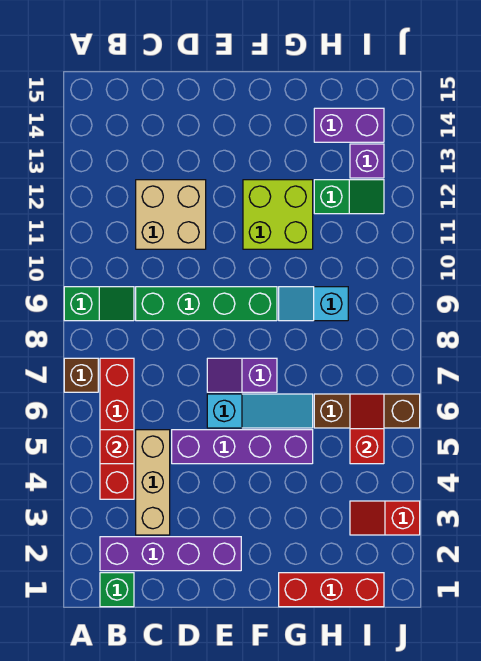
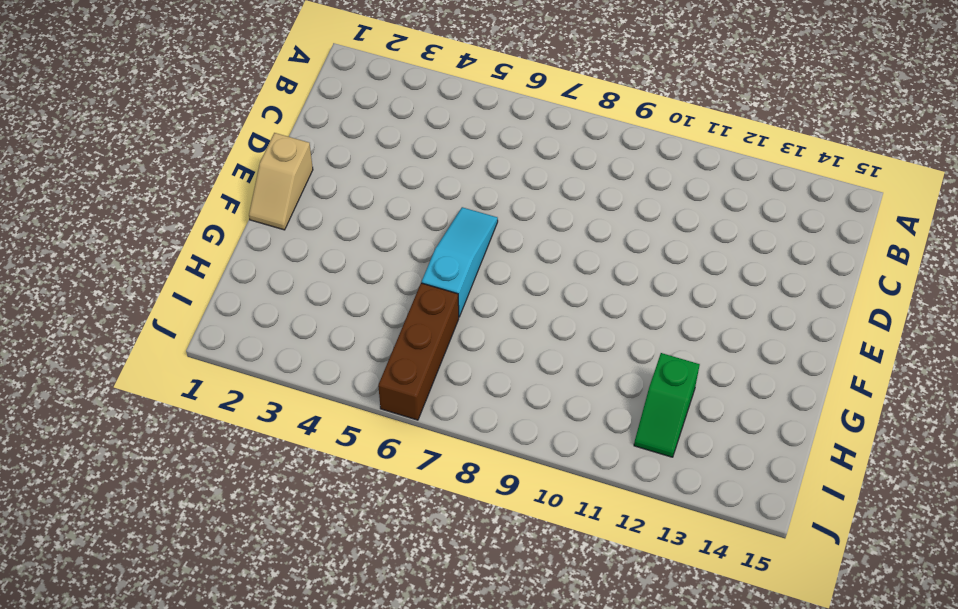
tan 1x2 slope [249,133,313,230] -> none
cyan 1x3 slope [422,207,498,317] -> cyan 1x3 slope turned to [207,394,313,428]
none -> brown 1x1 brick [64,358,98,392]
none -> green 1x2 slope [64,287,134,321]
none -> green 1x1 brick [100,573,134,607]

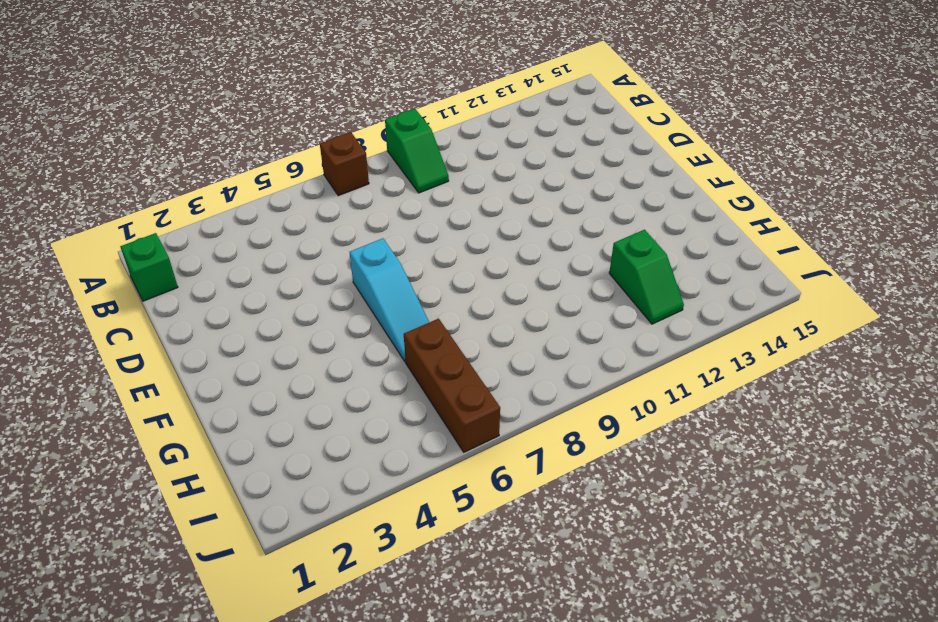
none -> purple 1x4 brick [100,537,241,571]
none -> red 1x4 brick [100,358,134,499]
none -> tan 1x3 brick [136,430,170,535]

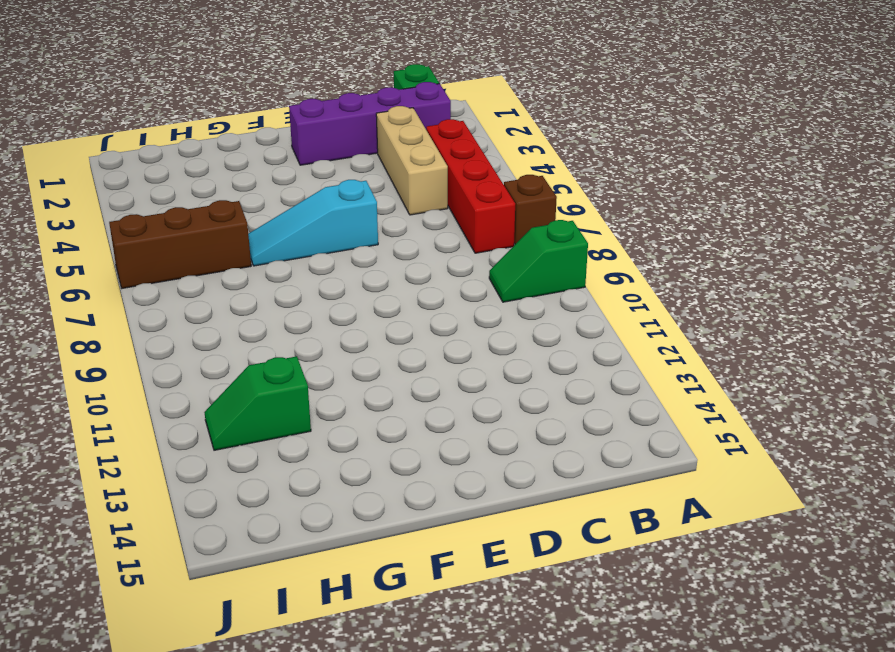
none -> green 1x4 brick [136,287,277,321]
none -> tan 2x2 brick [136,180,206,249]
none -> purple 1x4 brick [172,430,313,464]

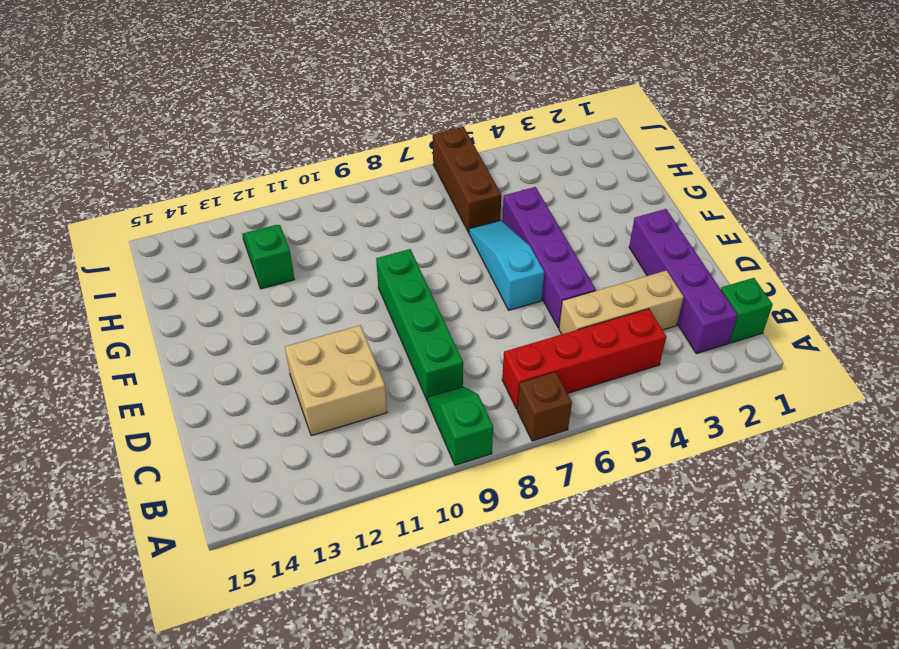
none -> purple 1x2 slope [207,358,277,392]
none -> lime 2x2 brick [243,180,313,249]
none -> red 1x3 brick [279,573,384,607]

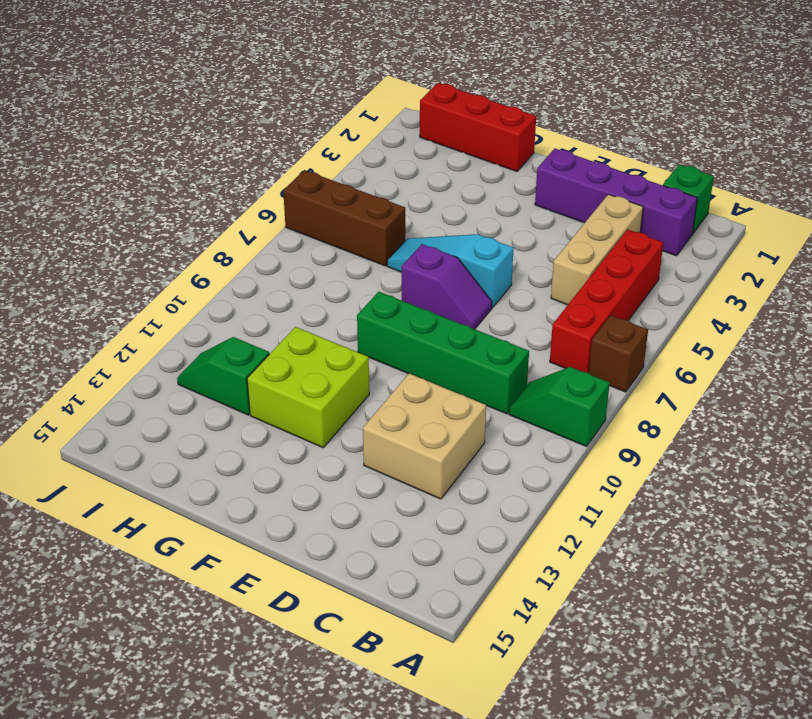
none -> purple 1x4 brick [172,430,313,464]
none -> cyan 1x2 slope [279,287,348,321]
none -> purple 1x2 brick [314,108,384,142]

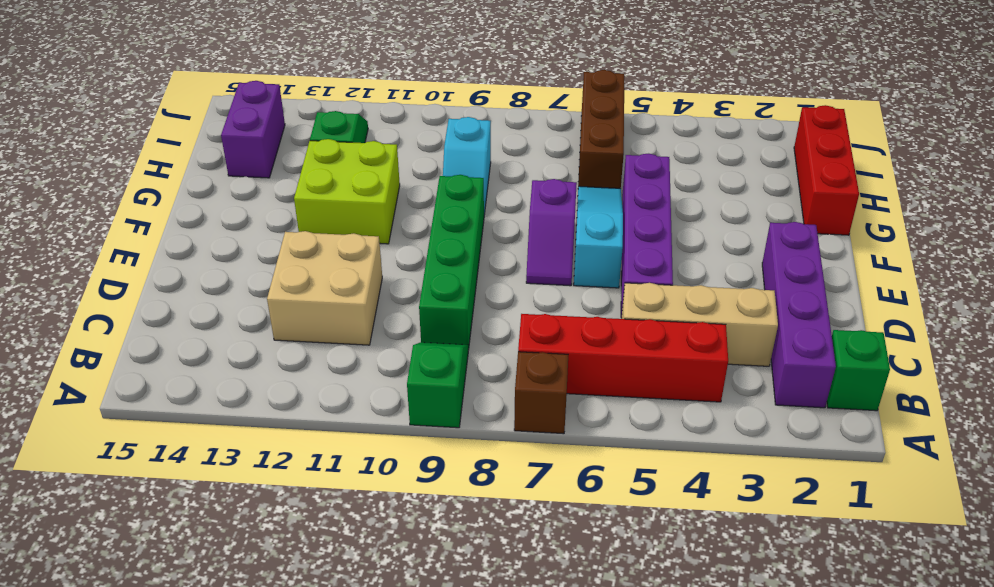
none -> red 1x2 slope [350,501,420,535]
none -> purple 1x1 brick [350,144,384,178]
none -> red 1x1 brick [100,430,134,464]

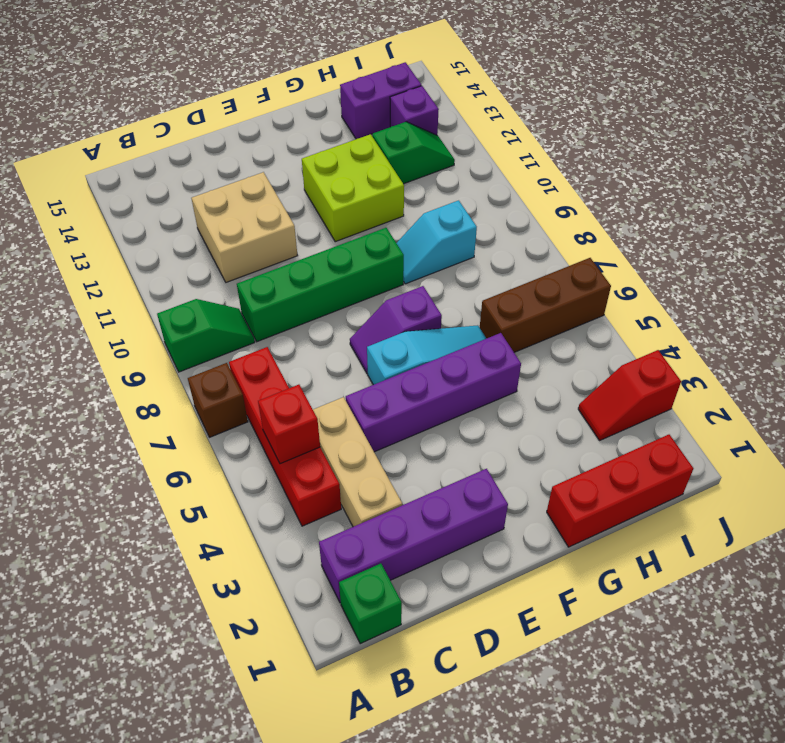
none -> red 1x2 slope [350,394,384,464]

